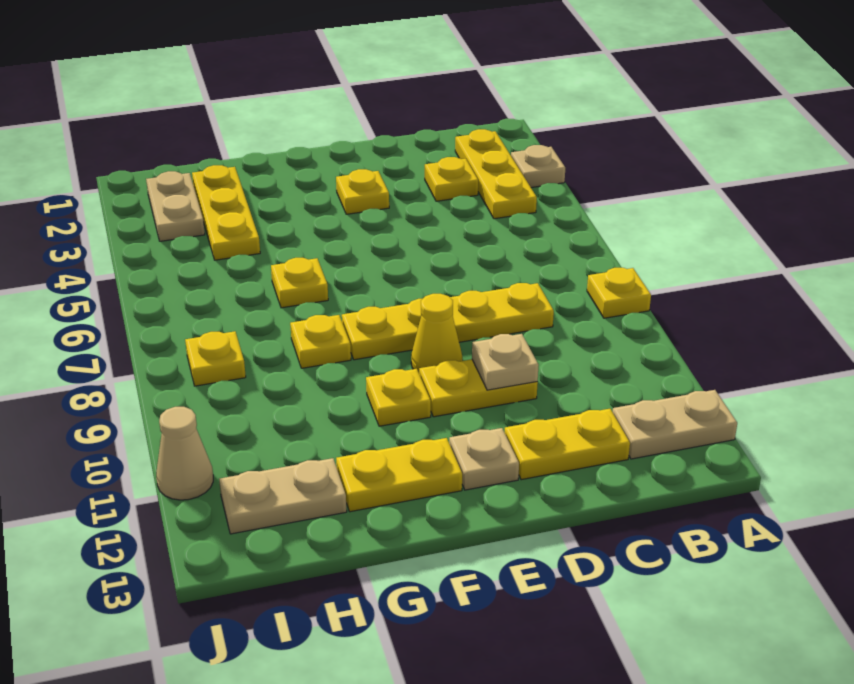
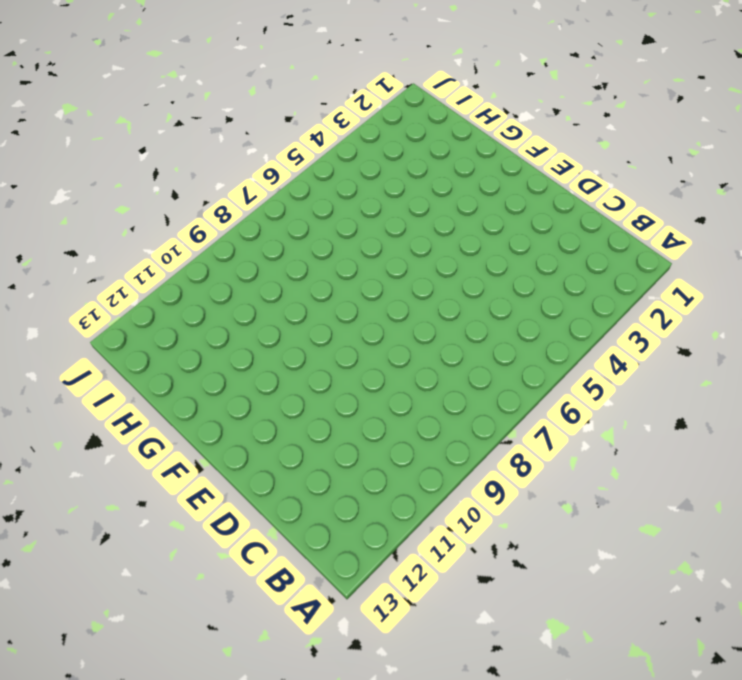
none -> tan 1x1 plate [511,145,565,188]
none -> yellow 1x1 plate [587,267,651,318]
none -> tan 1x2 plate [613,390,737,459]

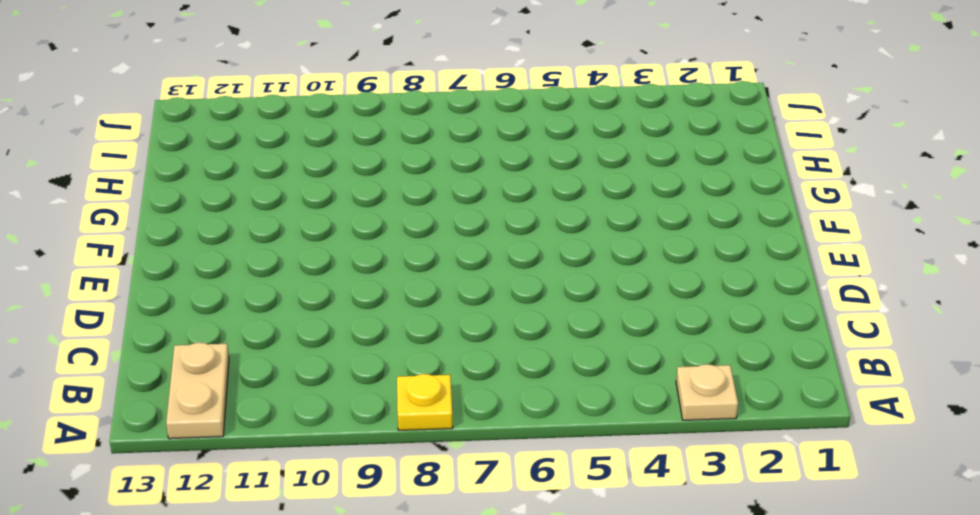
none -> yellow 1x3 plate [455,129,537,219]
none -> yellow 1x1 plate [425,157,478,201]
none -> yellow 1x4 plate [342,283,554,360]

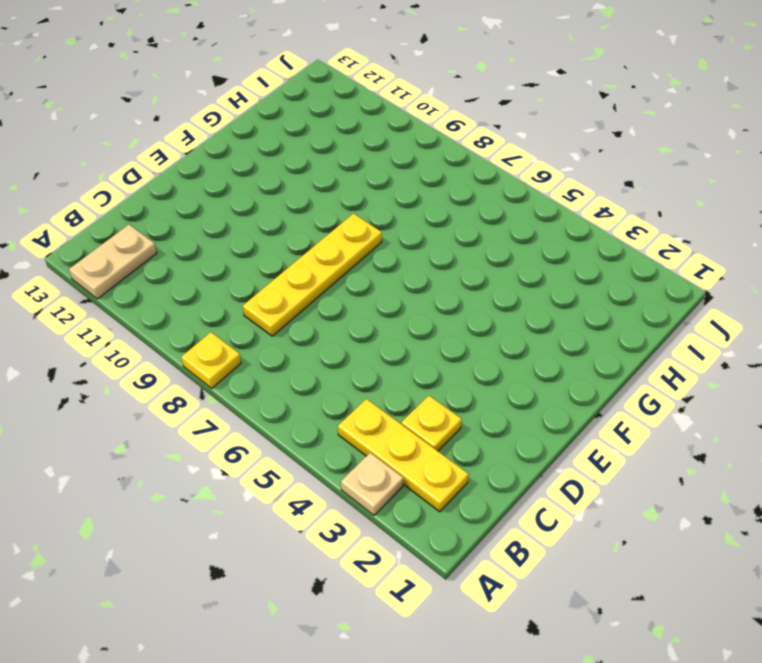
none -> yellow 1x2 plate [505,409,630,480]
none -> yellow 1x2 plate [419,359,538,417]
none -> yellow 1x1 plate [336,169,389,214]

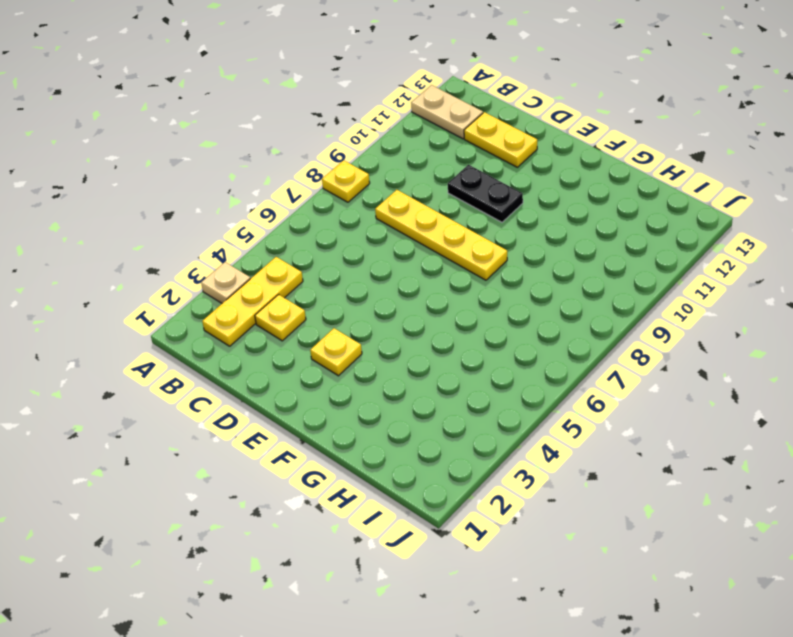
black 1x2 plate [448,165,523,222] -> yellow 1x2 plate [419,359,538,417]
none -> yellow 1x1 cone [411,294,462,372]
none -> tan 1x1 plate [449,428,519,490]
none -> yellow 1x1 plate [366,369,431,426]

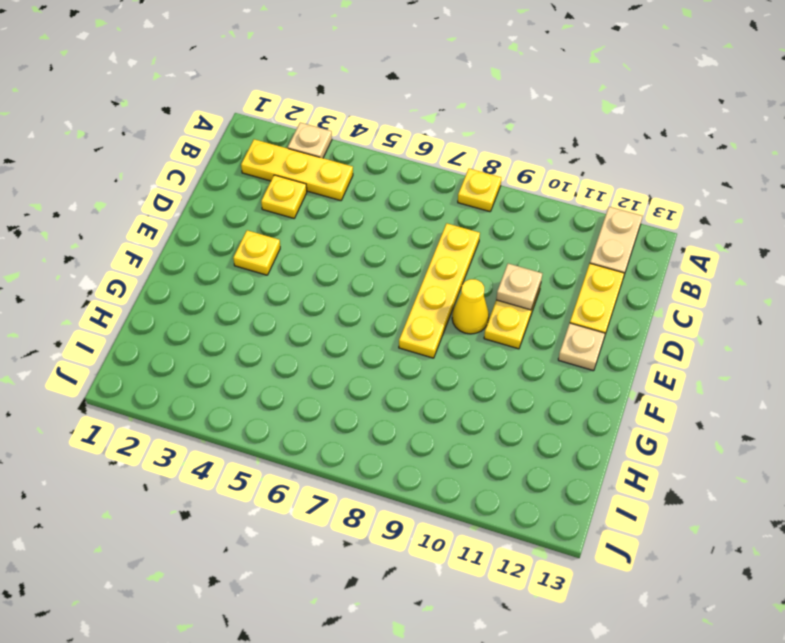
none -> yellow 1x1 plate [366,369,431,426]
none -> yellow 1x2 plate [336,438,462,512]
none -> yellow 1x1 plate [271,258,328,308]

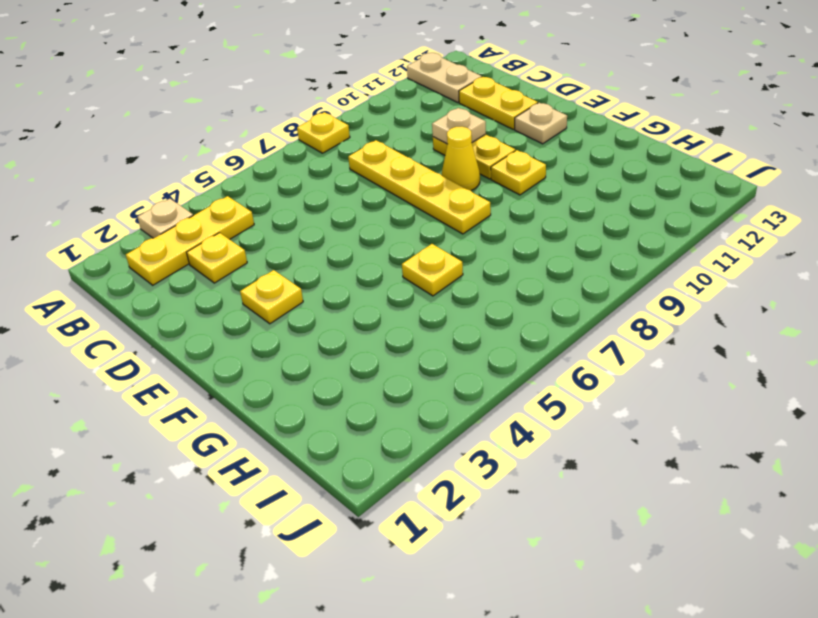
none -> yellow 1x2 plate [336,438,462,512]
none -> yellow 1x1 plate [290,315,351,368]
none -> yellow 1x3 plate [192,165,260,260]

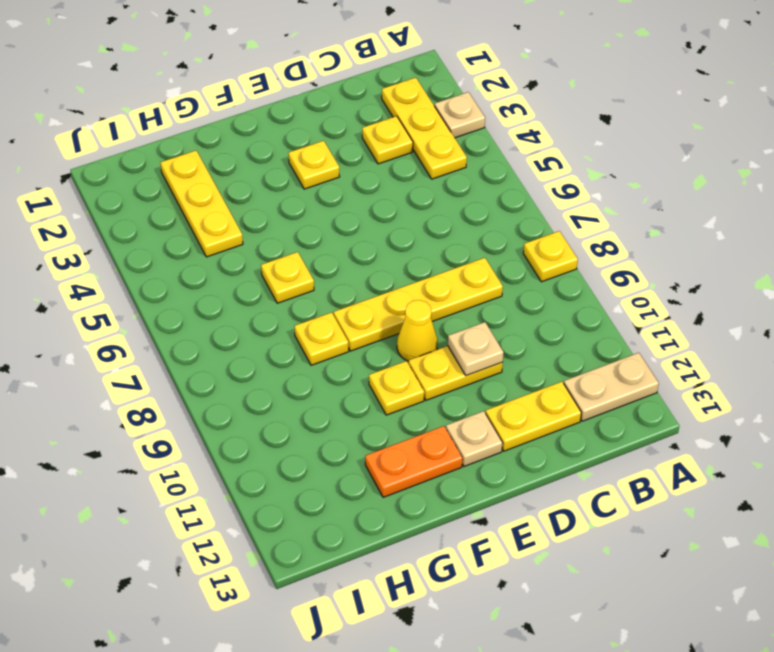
orange 1x2 plate [365,426,463,497] -> yellow 1x2 plate [336,438,462,512]
none -> tan 1x2 plate [219,458,347,534]
none -> tan 1x2 plate [146,171,205,241]
none -> yellow 1x1 plate [185,331,246,386]

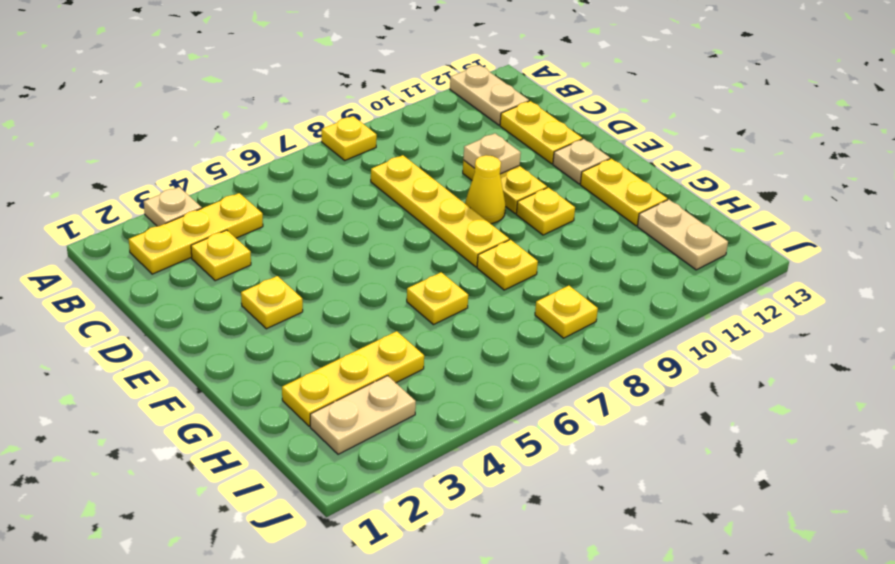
none -> tan 1x1 cone [156,407,213,500]

